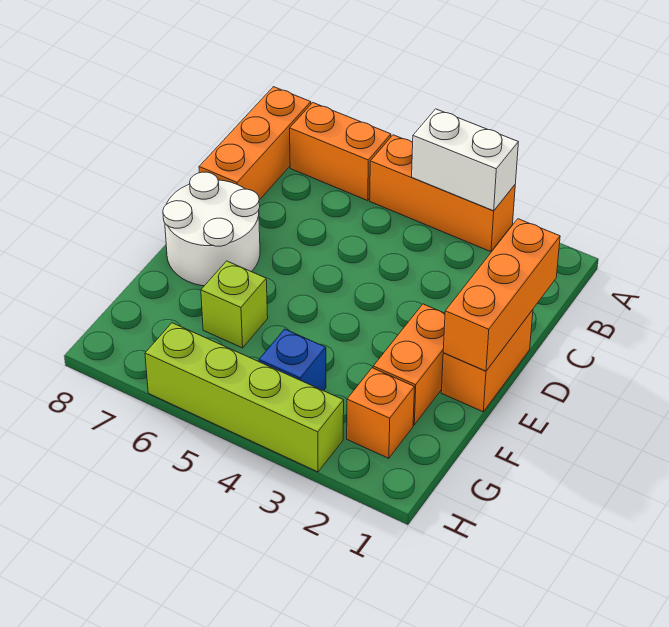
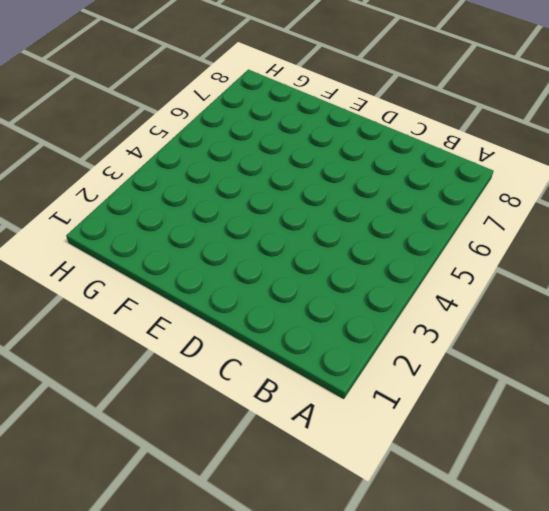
none -> orange 1x3 brick [370,135,515,252]
none -> orange 1x2 brick [290,103,391,201]
none -> orange 1x3 brick [199,87,311,200]

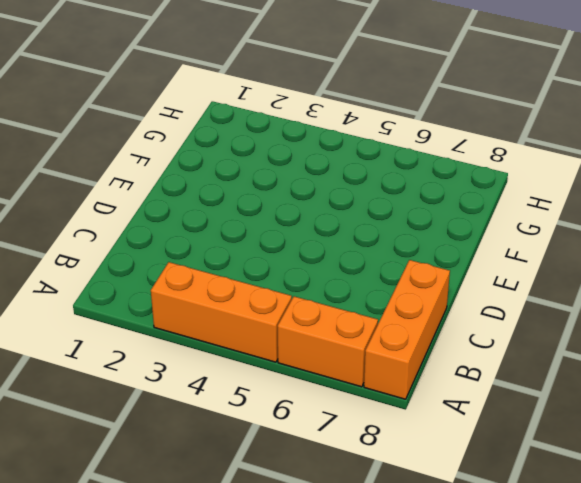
none -> orange 1x2 brick [441,310,533,412]
none -> white 2x2 round brick [163,172,260,286]
none -> orange 1x2 brick [373,304,445,425]

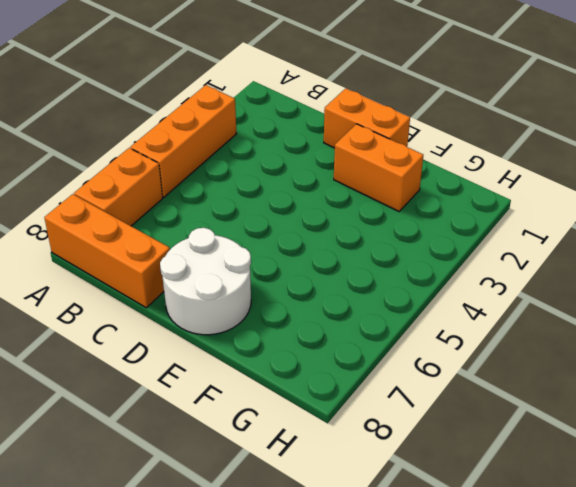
none -> lime 1x1 brick [201,261,268,348]
none -> orange 1x1 brick [347,368,415,458]
none -> blue 1x1 brick [259,329,326,391]

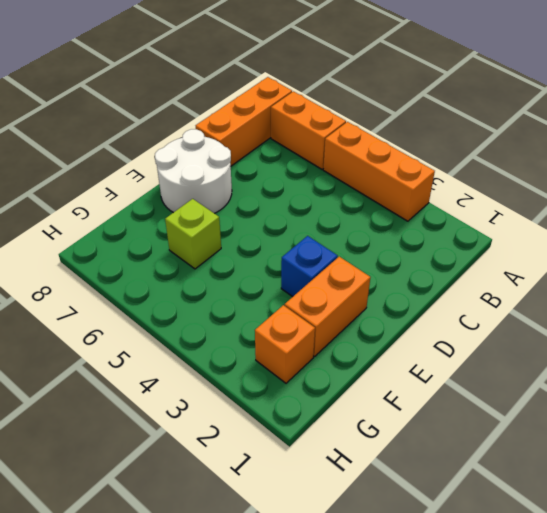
blue 1x1 brick [281,236,338,297] -> blue 1x1 brick moved to [259,329,326,391]
none -> orange 1x2 brick [441,310,533,412]
none -> lime 1x4 brick [145,323,344,472]
none -> white 1x2 brick [412,109,518,211]

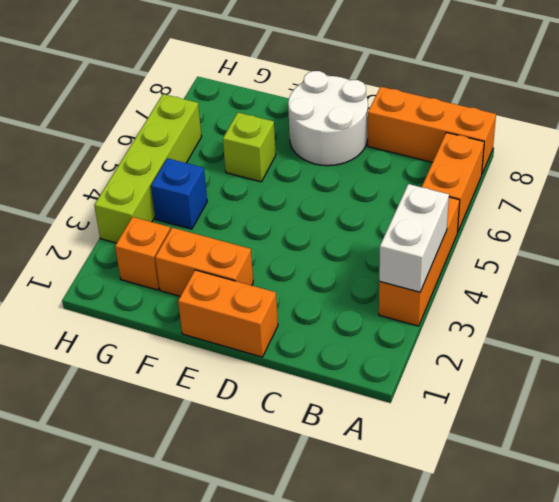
none -> orange 1x3 brick [443,219,560,371]

